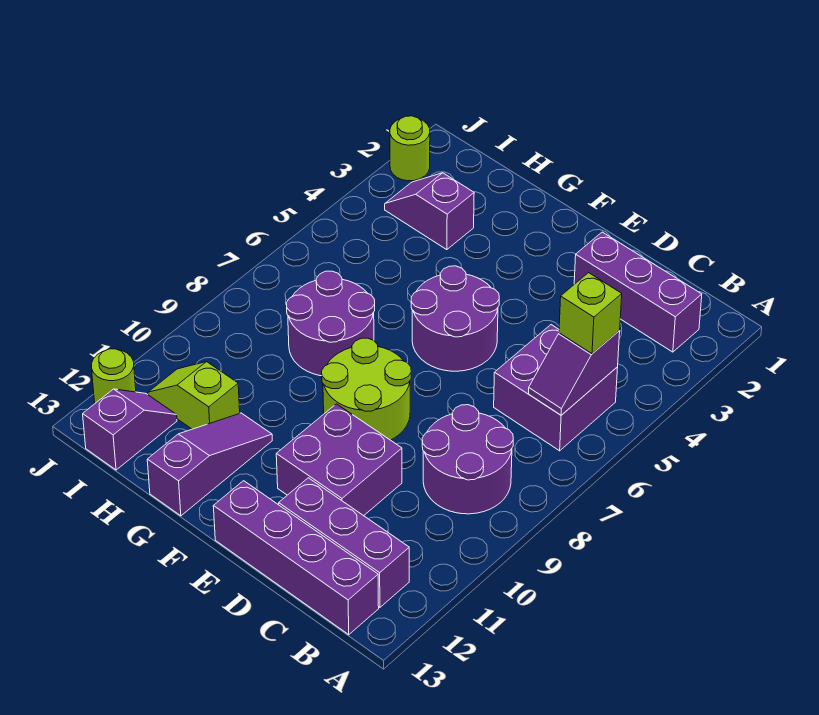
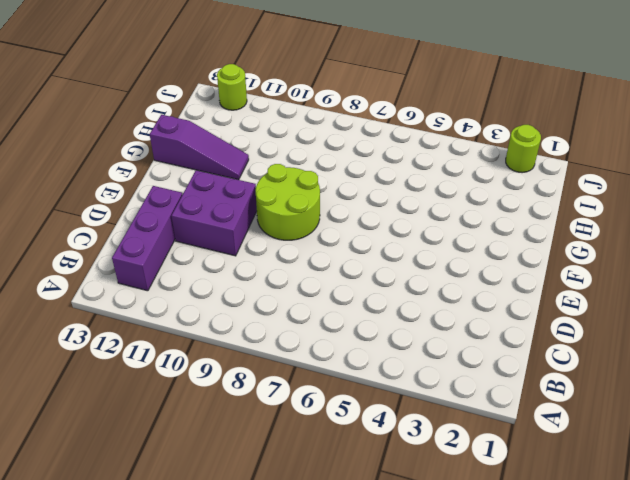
none -> purple 1x3 brick [574,232,702,352]
none -> purple 2x2 brick [494,325,618,451]
none -> purple 2x2 round brick [422,405,513,514]

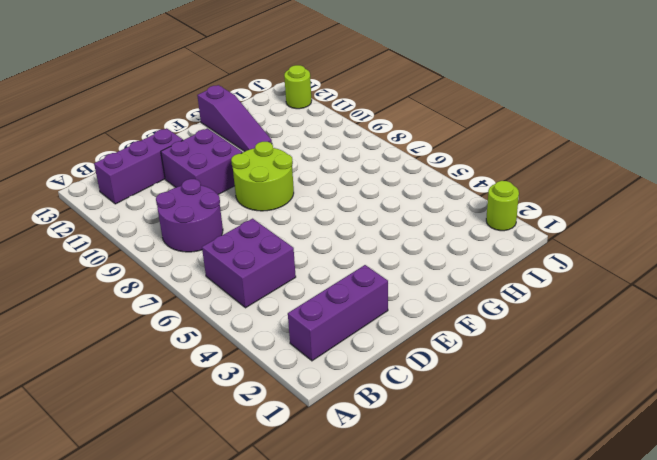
none -> purple 1x4 brick [213,481,379,635]
none -> purple 2x2 round brick [411,266,499,371]
none -> purple 2x2 round brick [286,271,375,376]

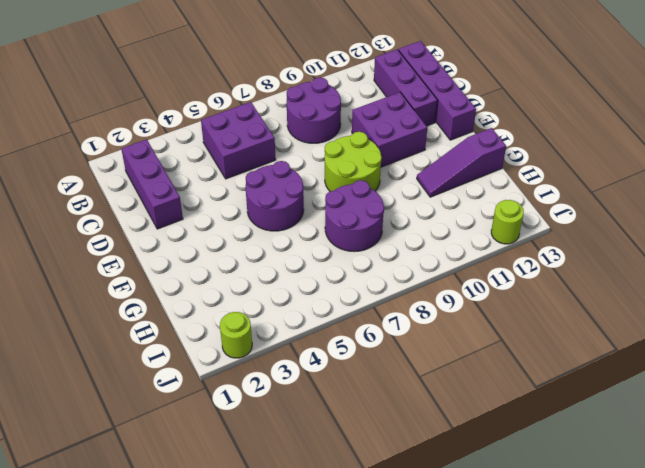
none -> purple 1x2 slope [385,173,474,250]
none -> lime 1x2 slope [148,362,240,429]
none -> purple 1x2 slope [83,389,177,470]

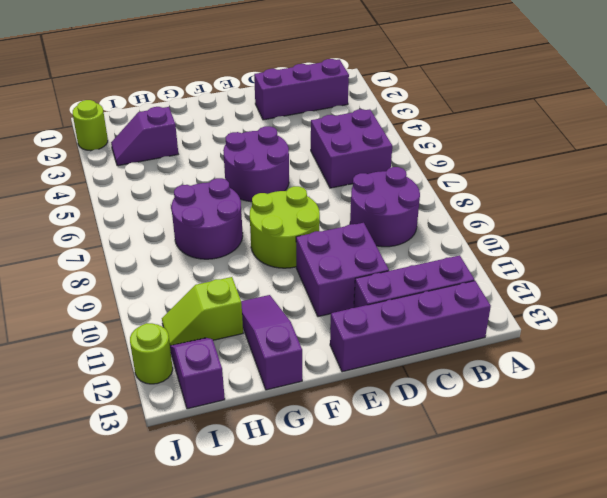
none -> purple 1x2 slope [529,331,620,415]
none -> lime 1x1 brick [559,273,622,354]

